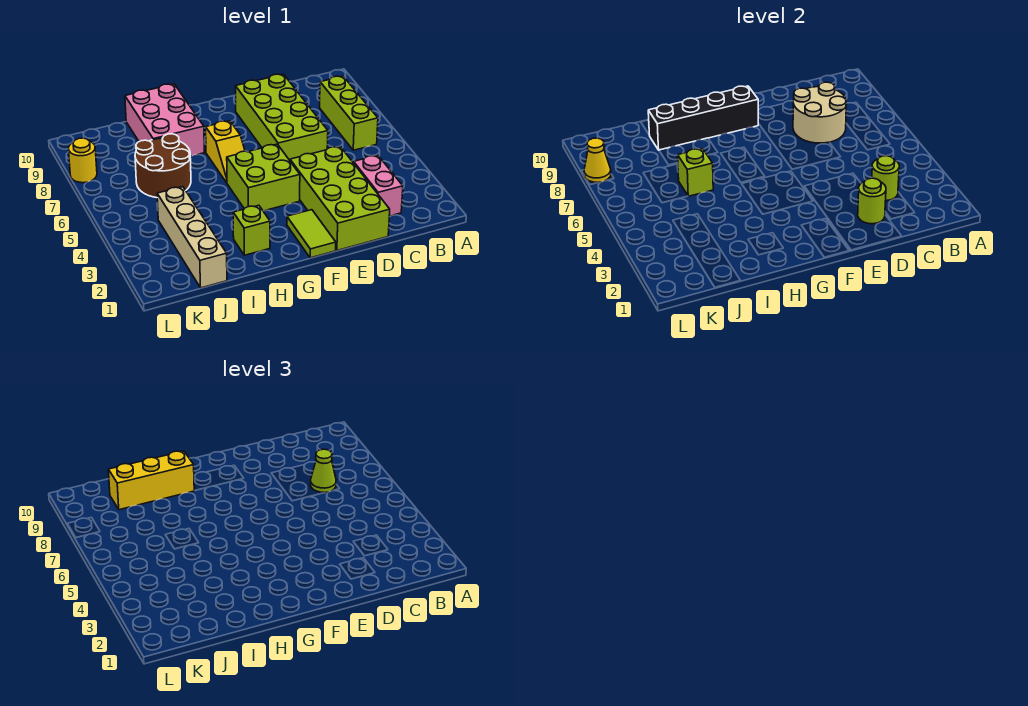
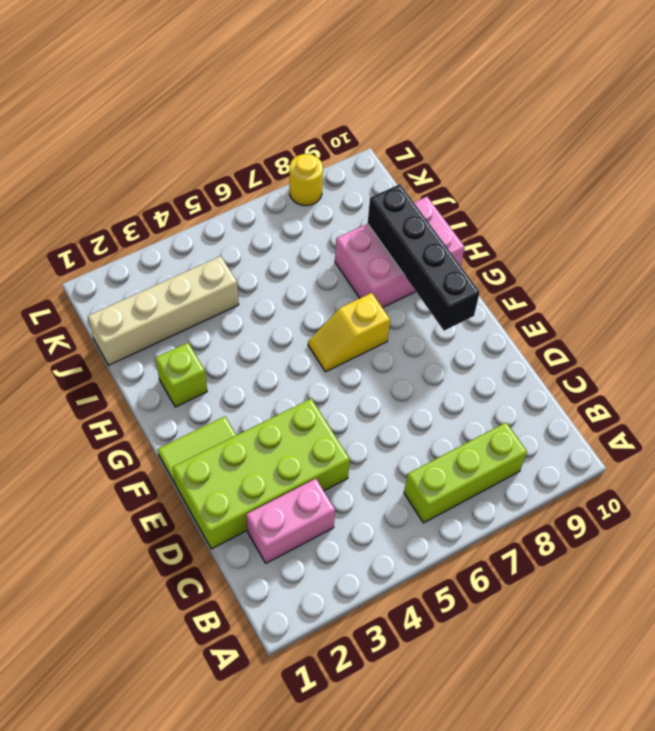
none -> lime 2x4 brick [235,74,328,160]
none -> lime 2x2 brick [227,144,300,211]
none -> brown 2x2 round brick [135,134,191,198]

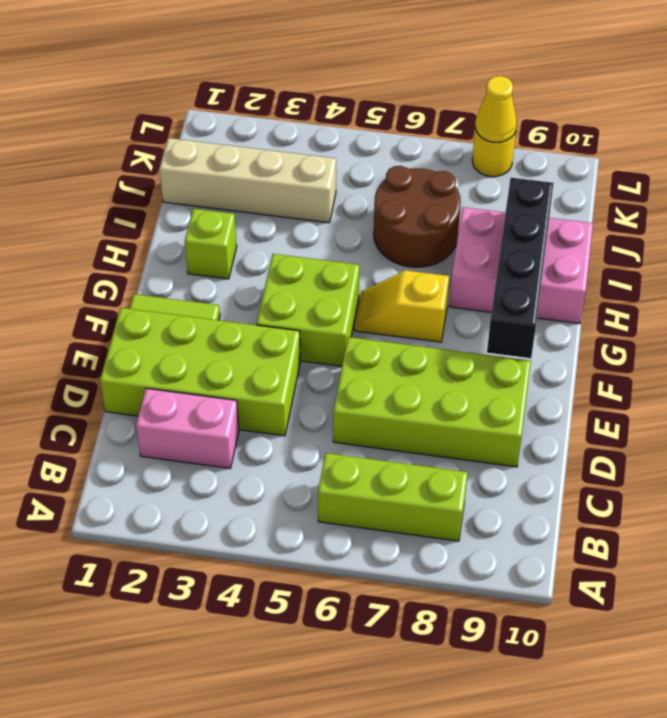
none -> lime 1x1 round brick [872,156,899,201]
none -> tan 2x2 round brick [793,82,846,143]
none -> lime 1x1 round brick [858,178,886,224]

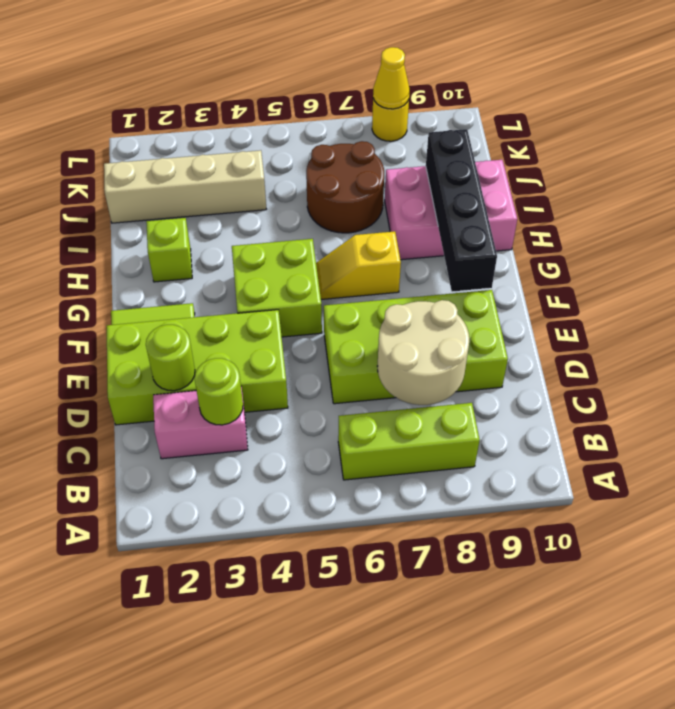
none -> lime 1x1 brick [678,149,713,196]
none -> lime 1x1 cone [310,449,336,492]
none -> yellow 1x3 brick [108,451,194,510]

